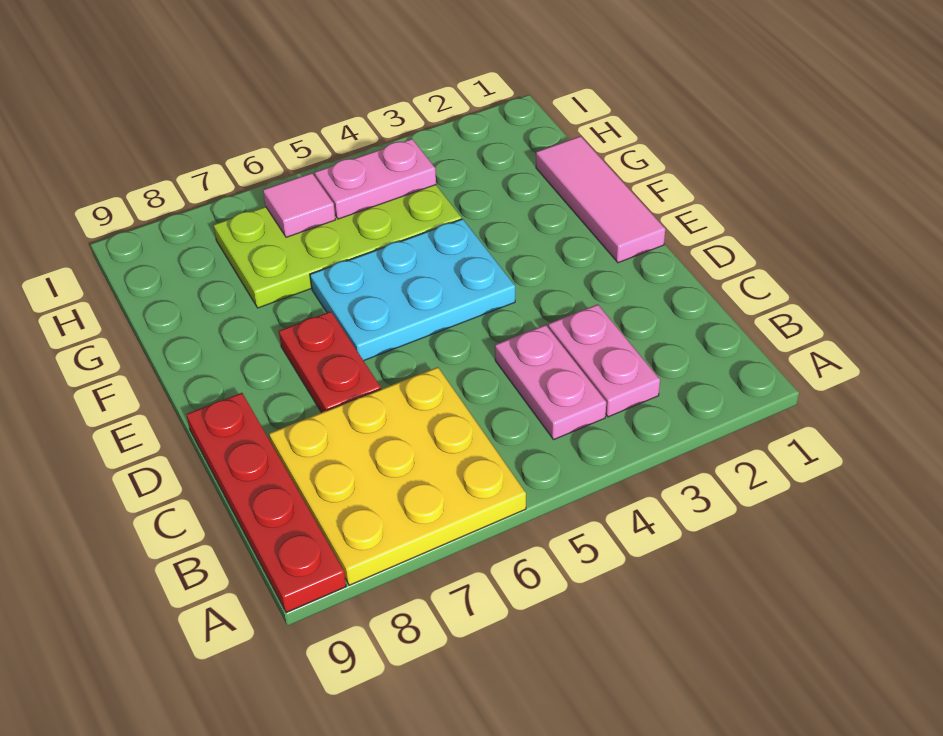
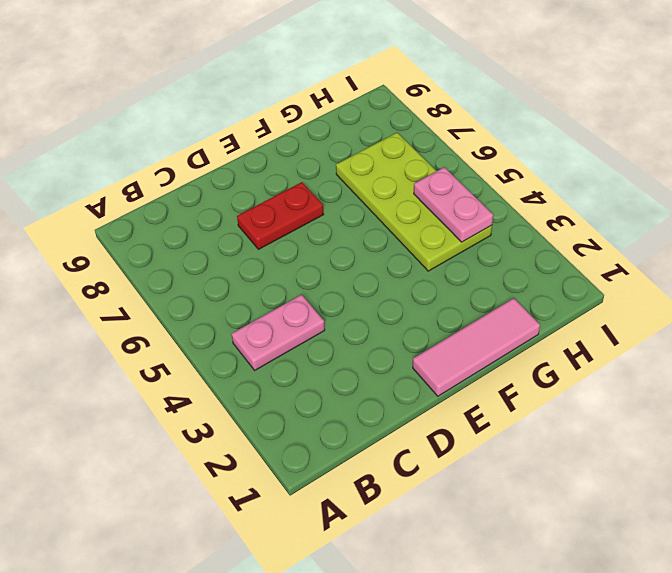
none -> yellow 3x3 plate [269,367,526,585]
none -> red 1x4 plate [186,393,346,613]

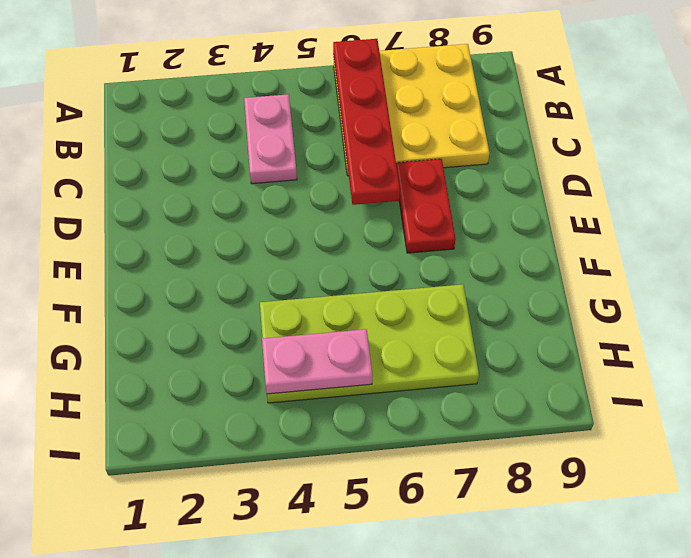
red 1x4 plate [333,39,400,205] -> red 1x4 plate moved to [186,393,346,613]
none -> pink 1x2 plate [548,304,660,417]
none -> pink 1x3 tile [536,136,665,263]

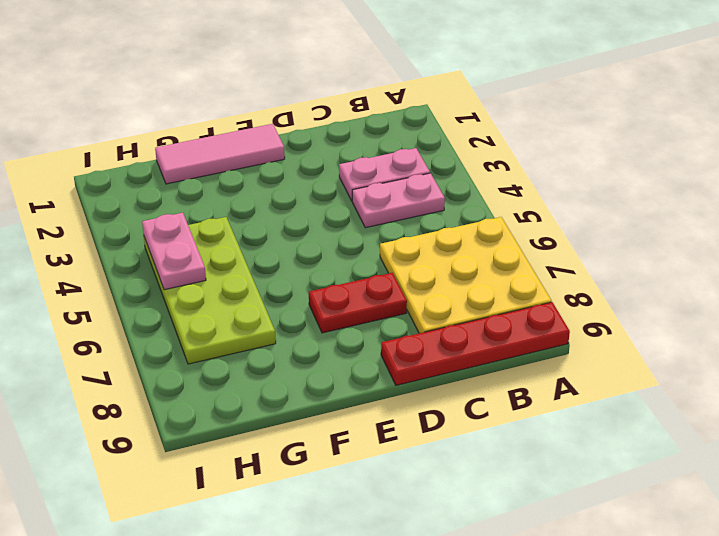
none -> cyan 2x3 plate [310,219,515,361]
none -> pink 1x1 tile [263,173,336,237]

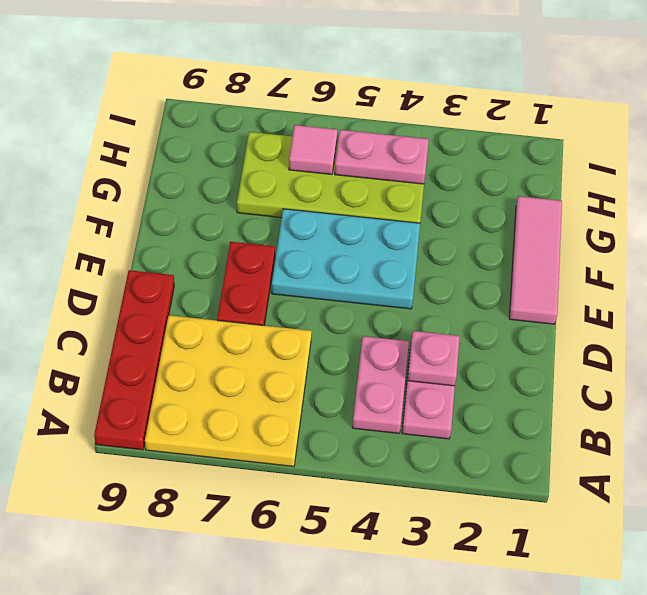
pink 1x1 plate [408,331,460,386] -> none

